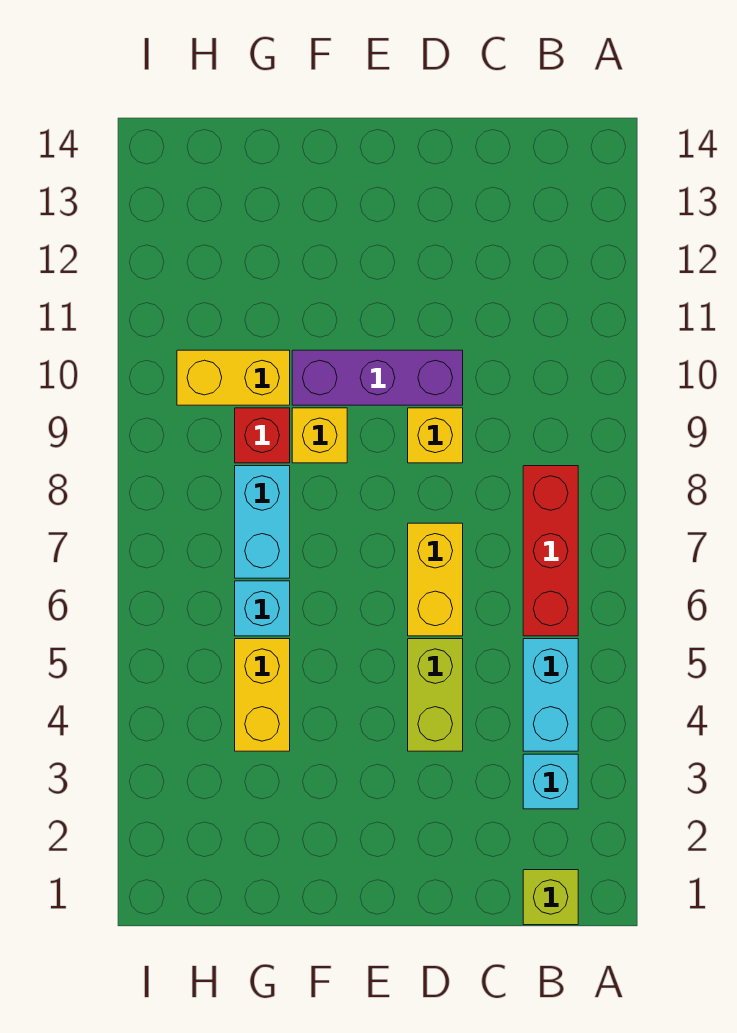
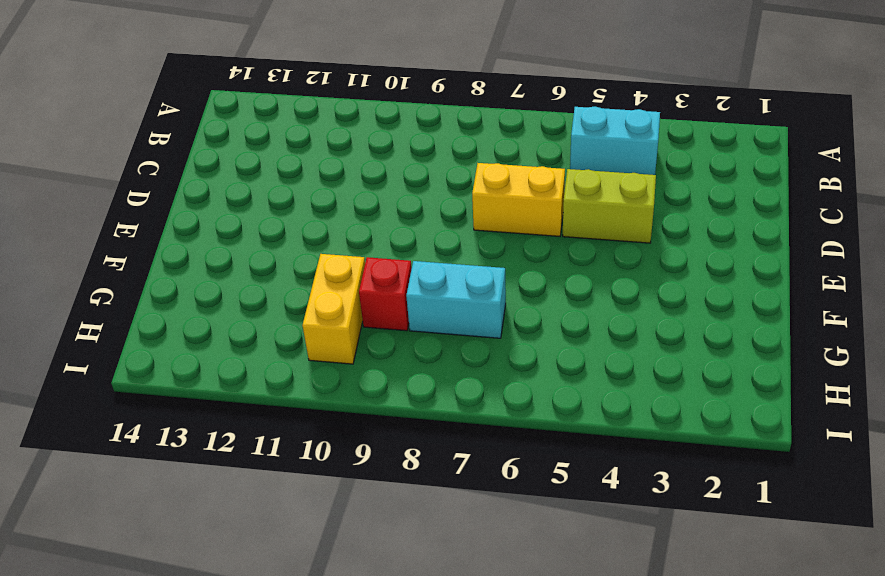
none -> lime 1x1 brick [523,870,578,925]
none -> cyan 1x1 brick [523,754,578,809]
none -> red 1x3 brick [523,466,578,636]

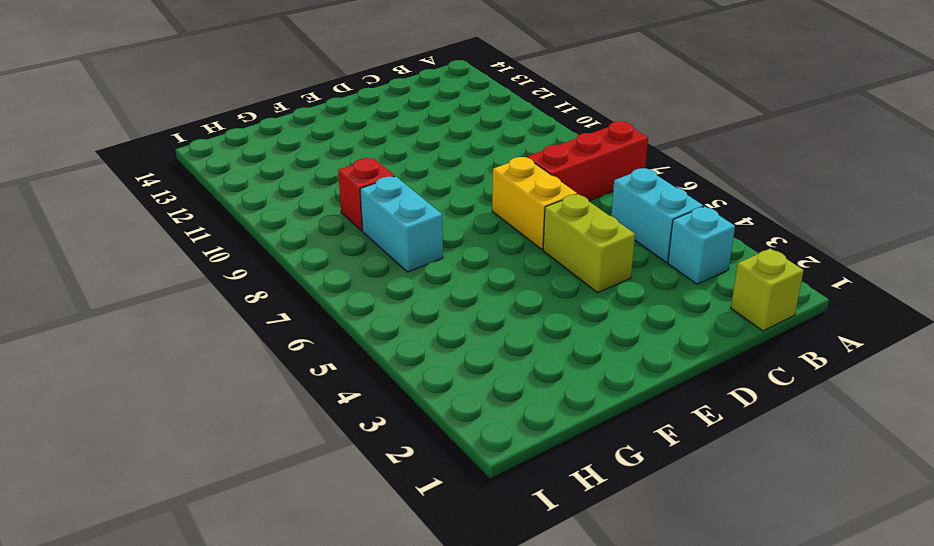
red 1x3 brick [527,121,648,201] -> red 1x3 brick turned to [523,466,578,636]
none -> yellow 1x1 brick [408,408,463,463]
none -> purple 1x3 brick [292,350,463,405]
none -> yellow 1x1 brick [292,408,347,463]

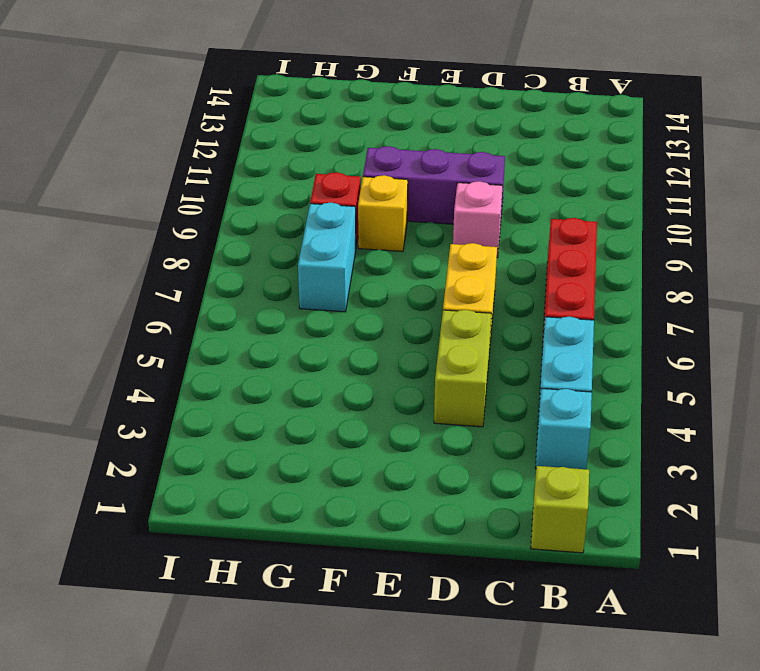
pink 1x1 brick [453,181,503,257] -> yellow 1x1 brick [408,408,463,463]
none -> yellow 1x2 brick [235,639,290,751]
none -> cyan 1x1 brick [235,581,290,636]
none -> yellow 1x2 brick [177,350,290,405]

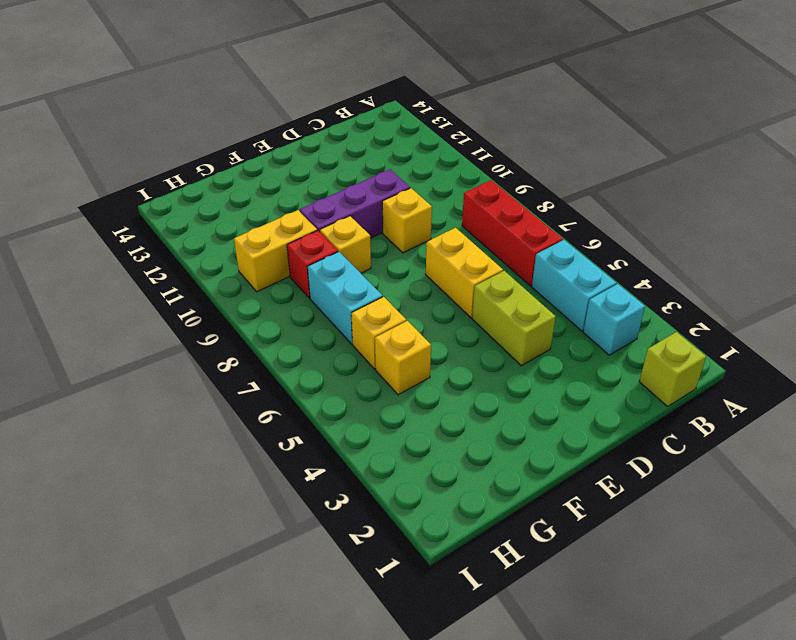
yellow 1x1 brick [375,321,431,395] -> yellow 1x2 brick [235,639,290,751]
yellow 1x1 brick [351,297,406,369] -> cyan 1x1 brick [235,581,290,636]

